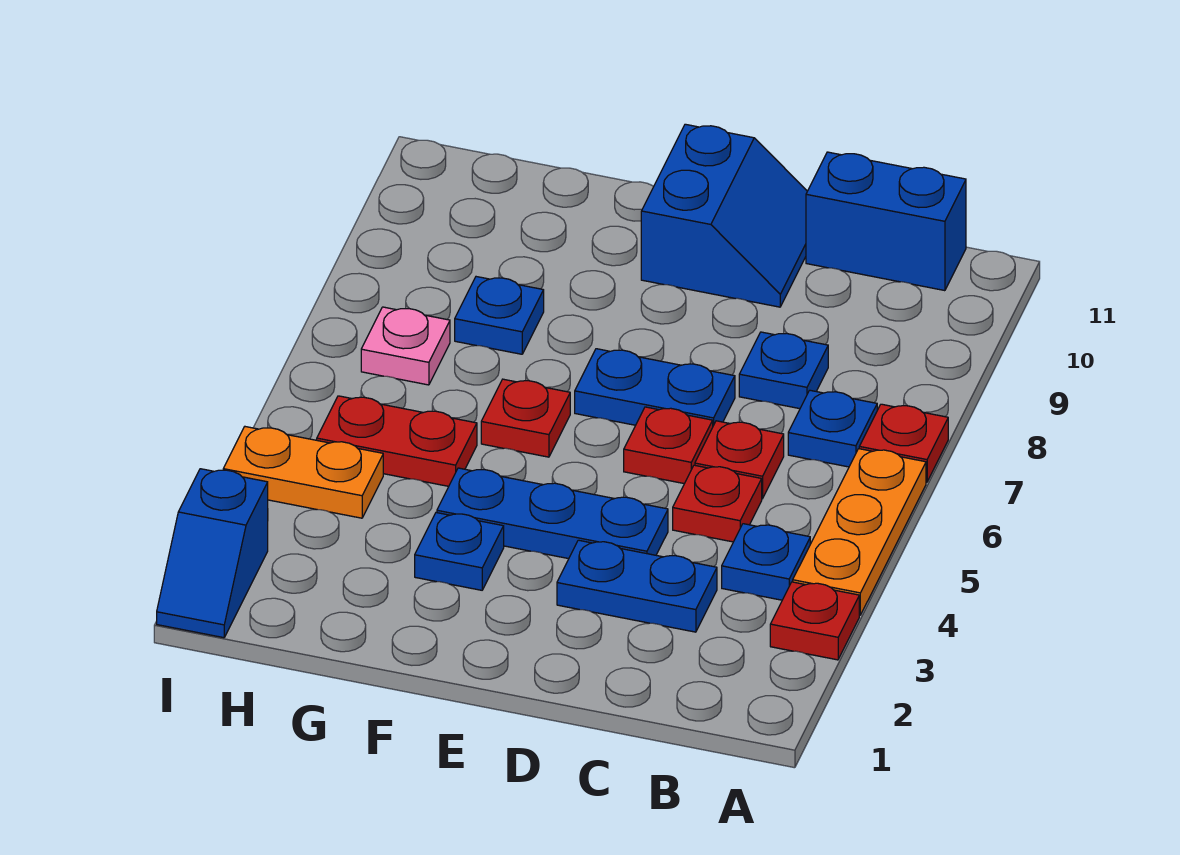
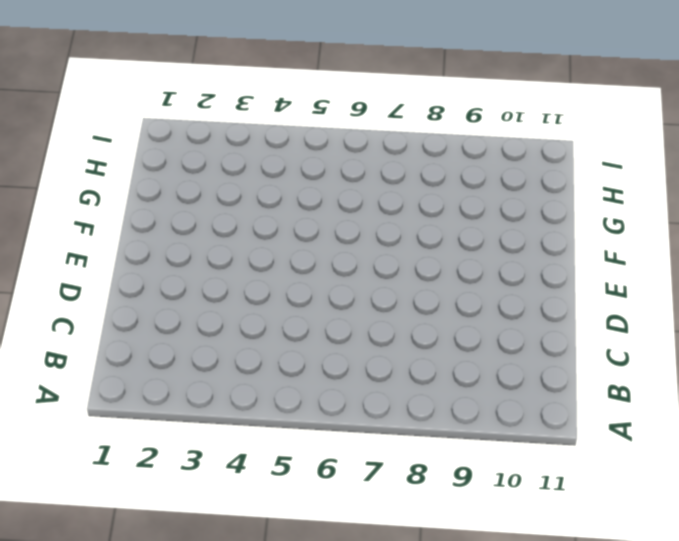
none -> red 1x1 plate [770,582,859,660]
none -> orange 1x3 plate [793,449,926,615]
none -> red 1x1 plate [859,404,948,482]

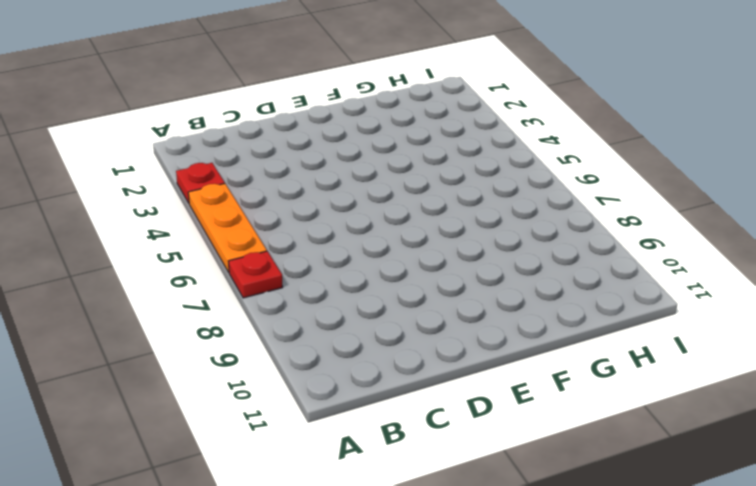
none -> blue 1x1 plate [722,524,810,600]
none -> blue 1x1 plate [788,390,877,467]
none -> blue 1x2 brick [806,152,966,291]

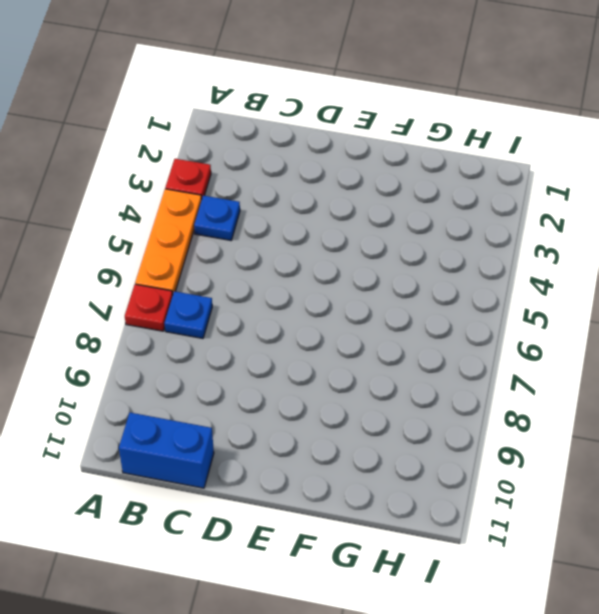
none -> blue 1x2 plate [557,540,717,632]
none -> red 1x1 plate [673,465,762,542]
none -> red 1x1 plate [695,421,784,499]

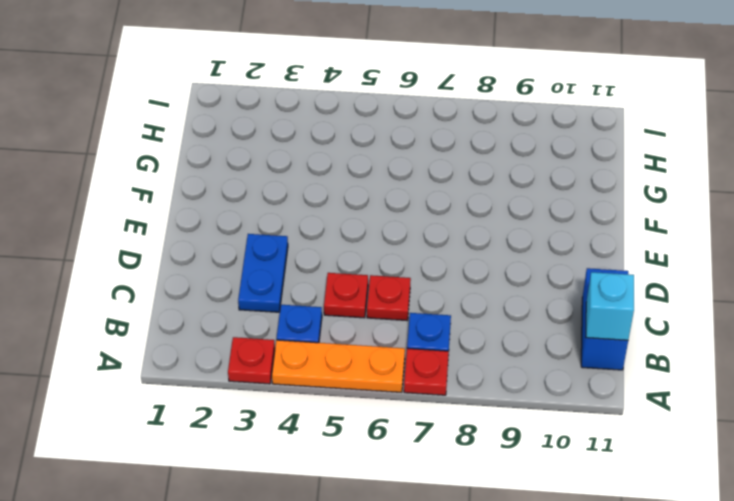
cyan 1x1 brick [586,272,634,340] -> none
none -> blue 1x1 plate [739,332,828,409]
none -> blue 1x3 plate [437,468,668,559]
none -> red 1x1 plate [624,407,713,484]

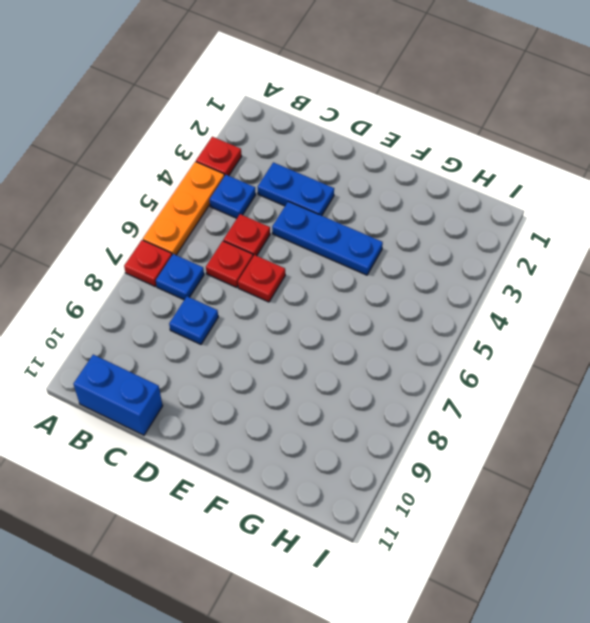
none -> blue 1x2 plate [575,349,735,426]
none -> blue 2x2 slope [641,124,807,307]
none -> blue 1x1 plate [415,513,504,590]

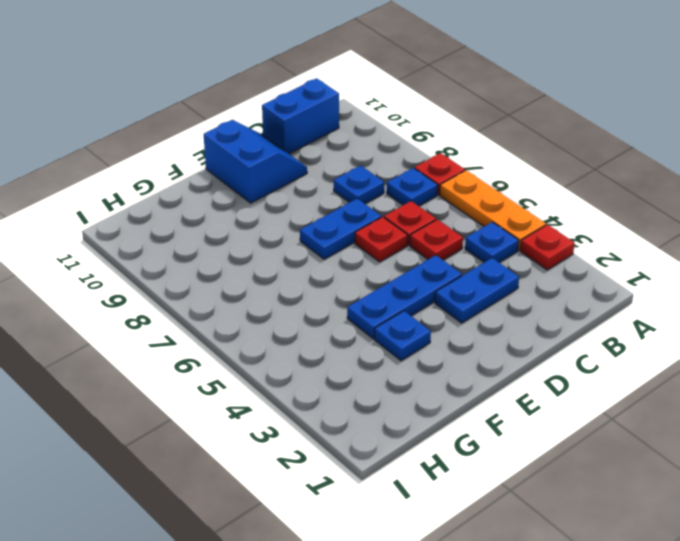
none -> red 1x1 plate [481,379,570,457]
none -> red 1x2 plate [317,396,477,486]
none -> blue 1x1 plate [455,277,544,354]

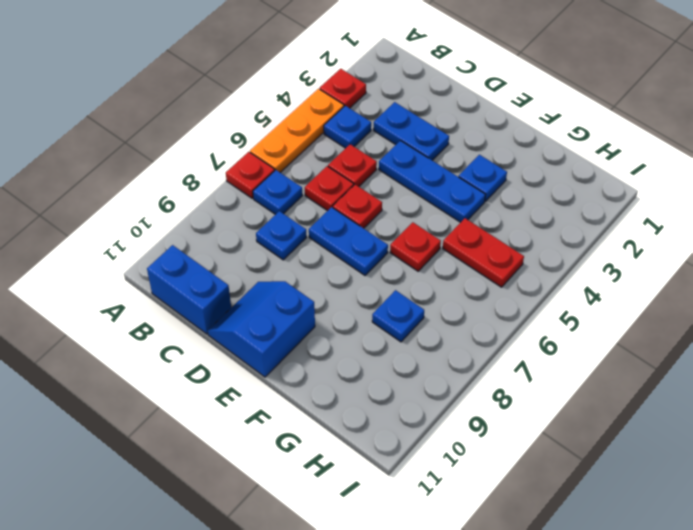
none -> orange 1x2 plate [223,427,383,518]
none -> pink 1x1 plate [361,307,450,385]
none -> blue 1x2 slope [157,469,268,638]

